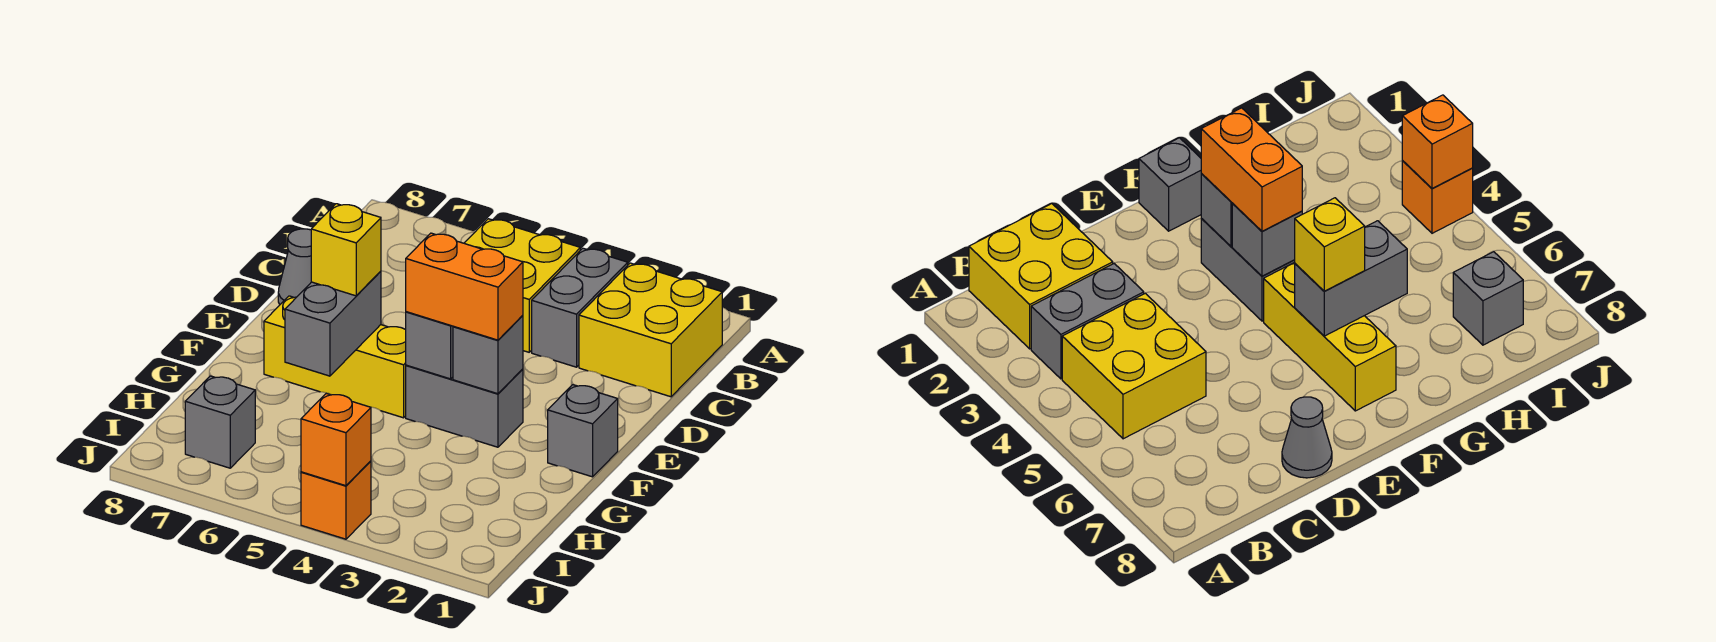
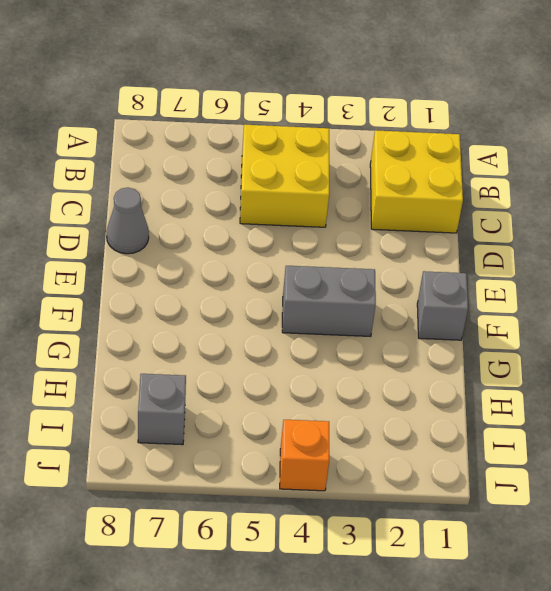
none -> grey 1x2 brick [532,248,628,367]
none -> yellow 1x3 brick [264,296,406,418]
none -> grey 1x1 brick [453,315,523,394]

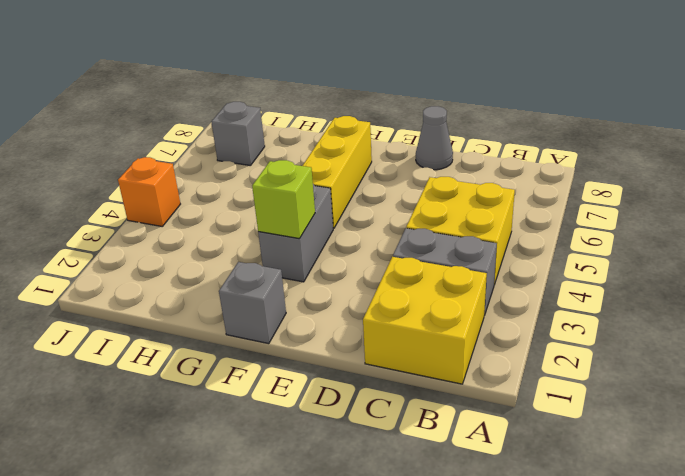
lime 1x1 brick [252,160,315,239] -> grey 1x1 brick [453,315,523,394]
none -> grey 1x1 brick [405,312,453,379]
none -> grey 1x2 brick [285,271,381,376]
none -> orange 1x1 brick [301,394,371,486]

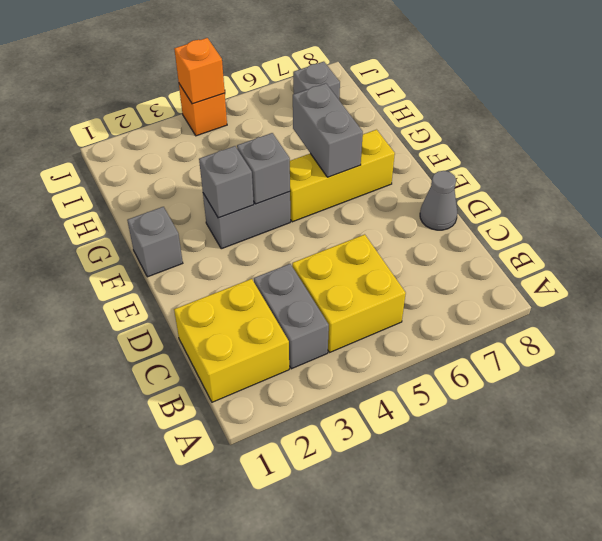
none -> orange 1x2 brick [406,233,523,340]
none -> yellow 1x1 brick [311,204,381,296]

